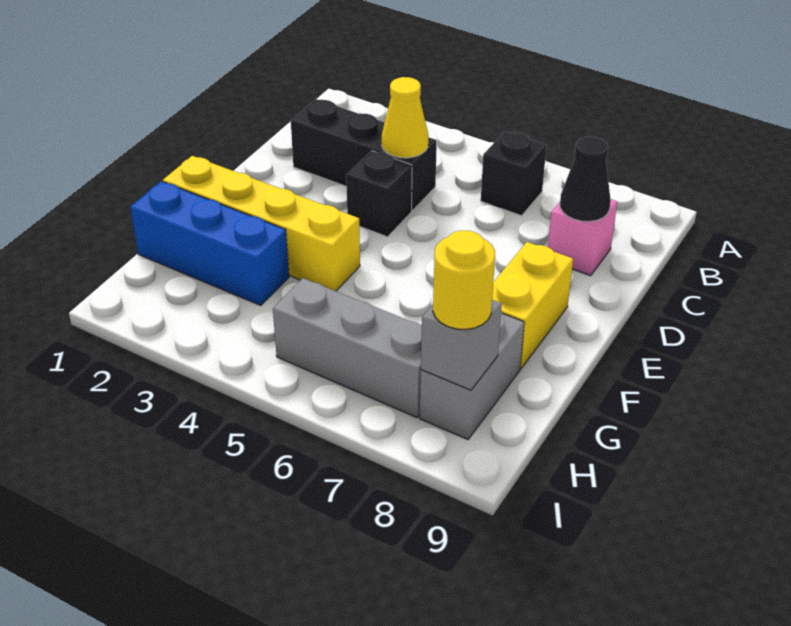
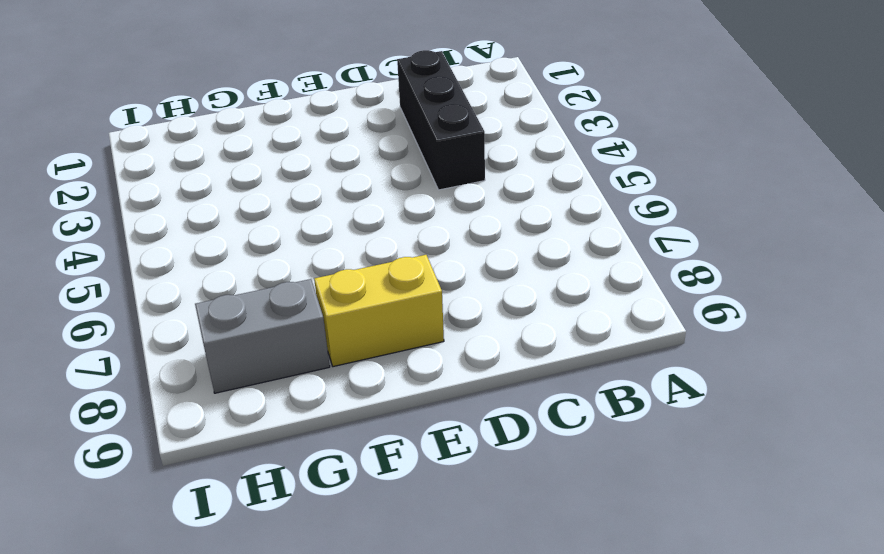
none -> black 1x1 brick [481,131,547,216]
none -> pink 1x1 brick [548,199,617,276]
none -> black 1x1 brick [346,151,412,237]

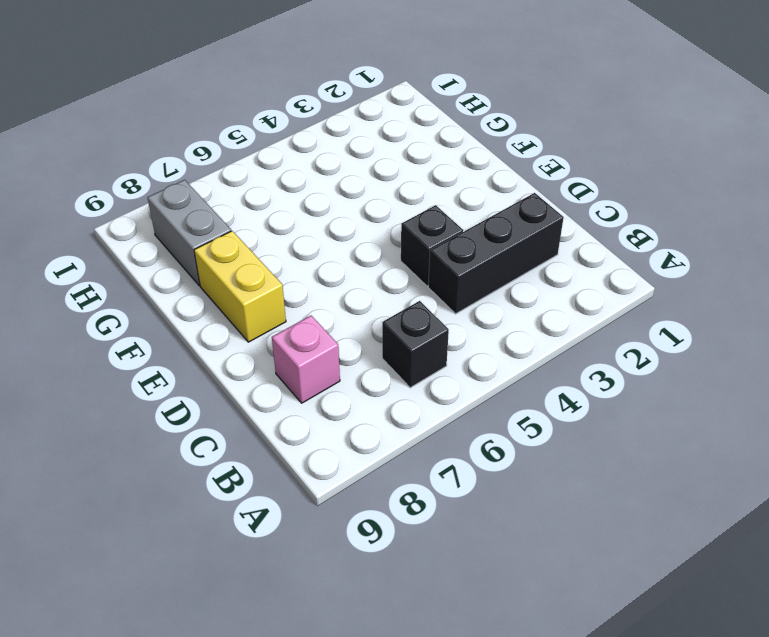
none -> yellow 1x4 brick [163,156,360,291]
none -> blue 1x3 brick [130,181,289,305]
none -> grey 1x3 brick [273,278,422,417]

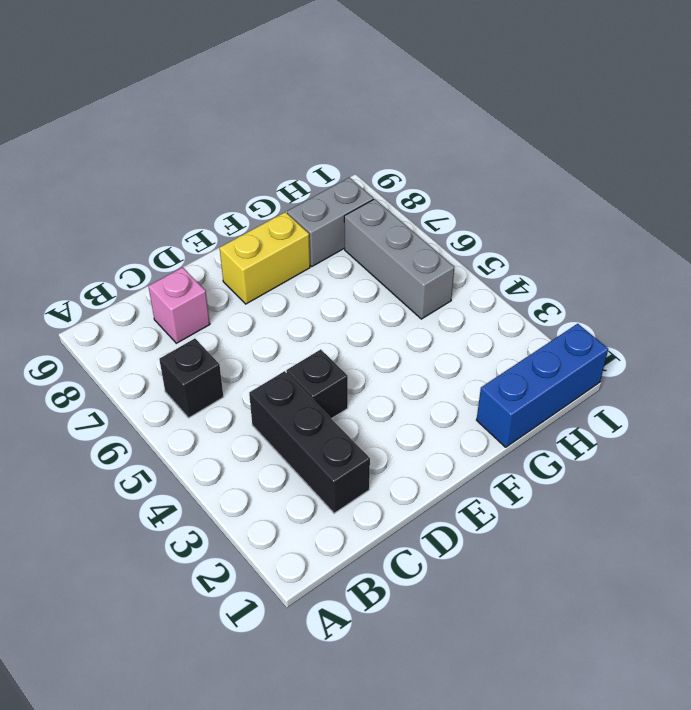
blue 1x3 brick [477,324,608,447] -> blue 1x3 brick turned to [130,181,289,305]
none -> yellow 1x4 brick [163,156,360,291]
none -> yellow 1x1 cone [382,77,428,158]
none -> black 1x1 cone [560,137,611,222]

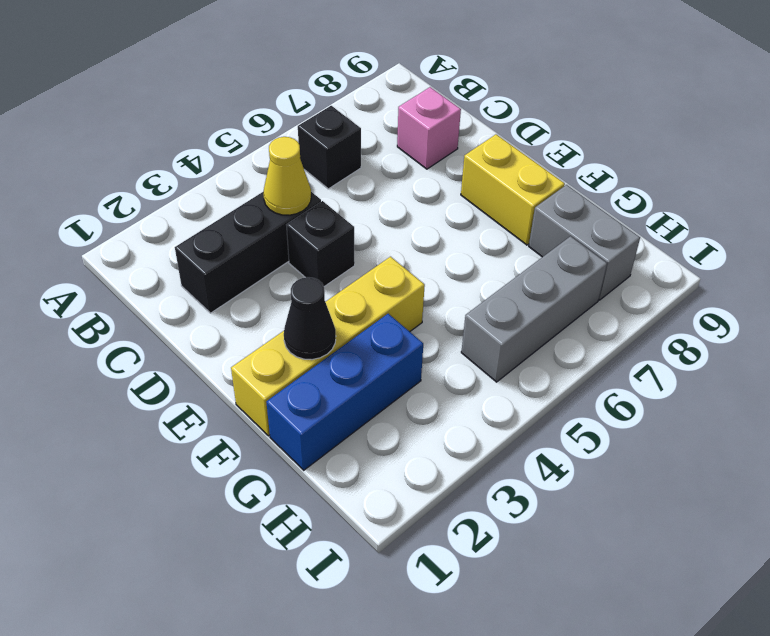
black 1x1 cone [284,277,336,360] -> black 1x1 cone moved to [560,137,611,222]
none -> grey 1x1 brick [421,300,502,390]
none -> yellow 1x1 round brick [433,231,495,330]

